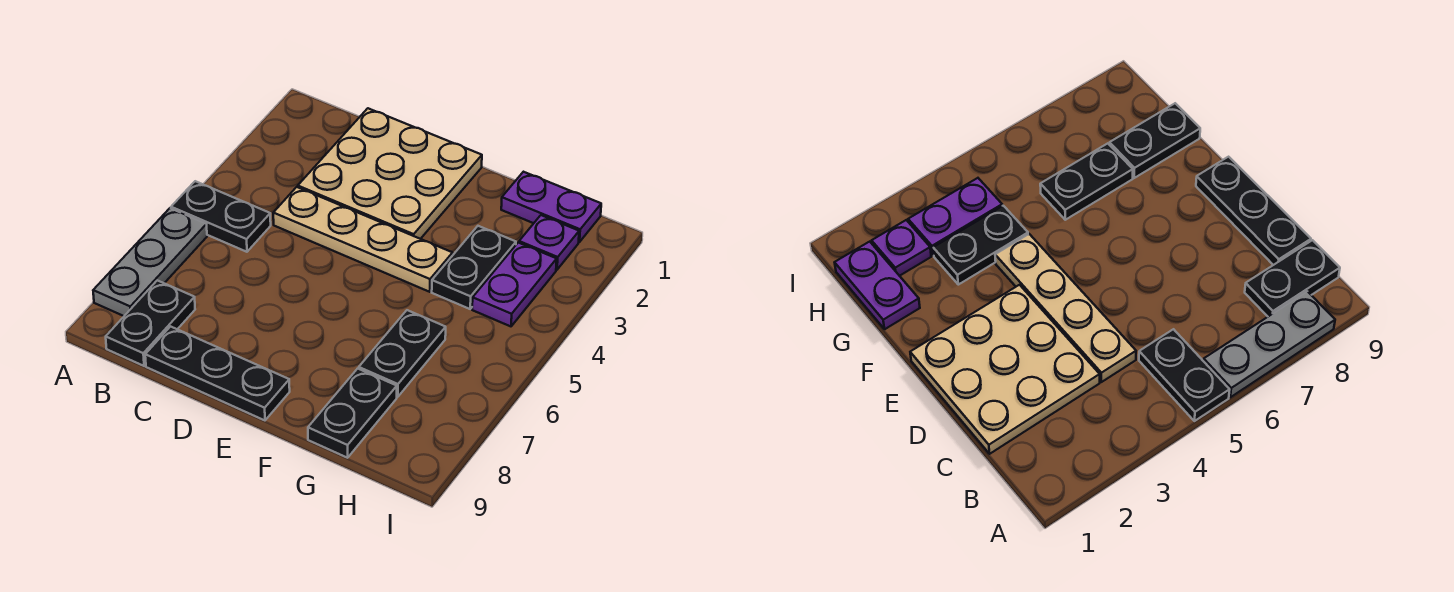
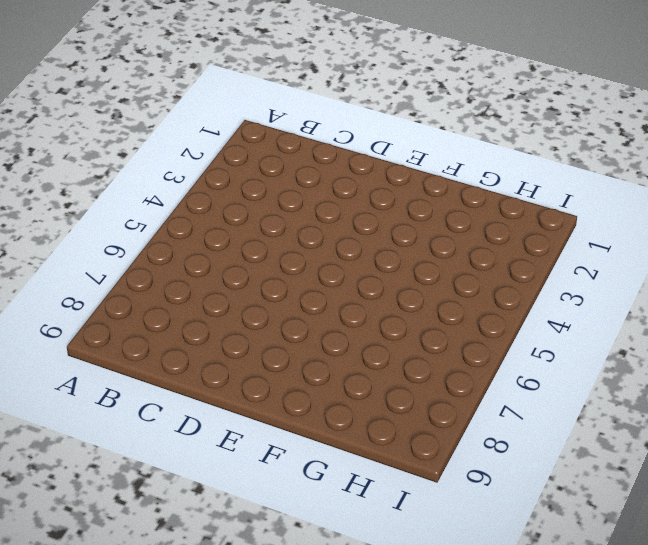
none -> black 1x2 plate [171,181,271,252]
none -> grey 1x3 plate [93,208,207,316]
none -> black 1x2 plate [106,280,195,366]

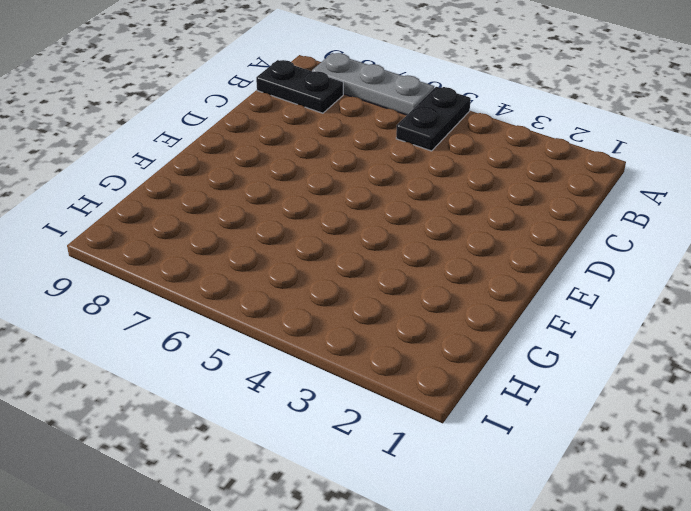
none -> tan 3x3 plate [298,108,482,239]
none -> tan 1x4 plate [273,187,453,292]
none -> black 1x3 plate [145,327,290,420]

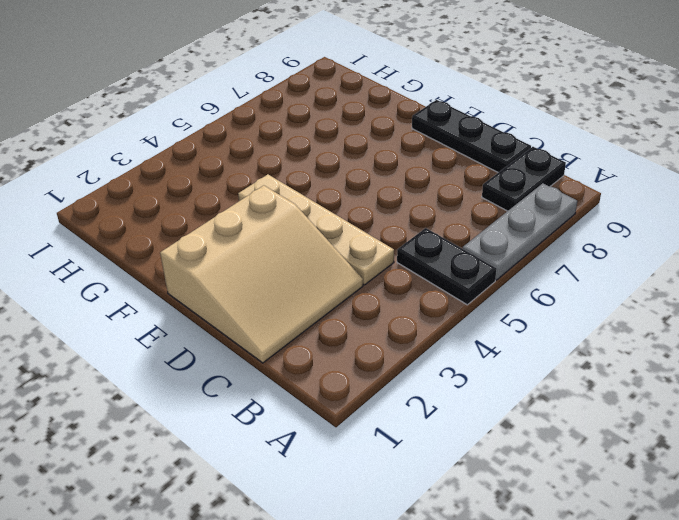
tan 3x3 slope [160,185,363,363] -> tan 3x3 plate [298,108,482,239]
none -> purple 1x2 plate [501,172,601,242]
none -> black 1x2 plate [432,226,516,309]
none -> black 1x2 plate [359,310,446,397]

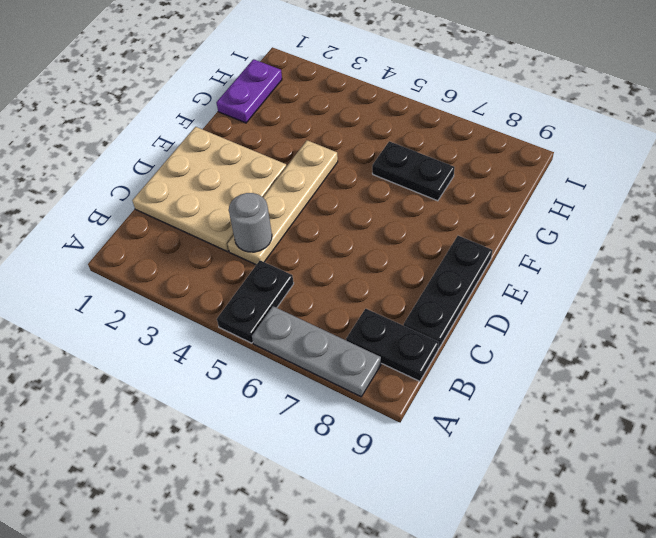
grey 1x1 round brick [229,193,272,252] -> none
none -> black 1x2 plate [432,226,516,309]
none -> black 1x2 plate [308,369,397,458]
none -> purple 1x1 plate [519,215,579,270]

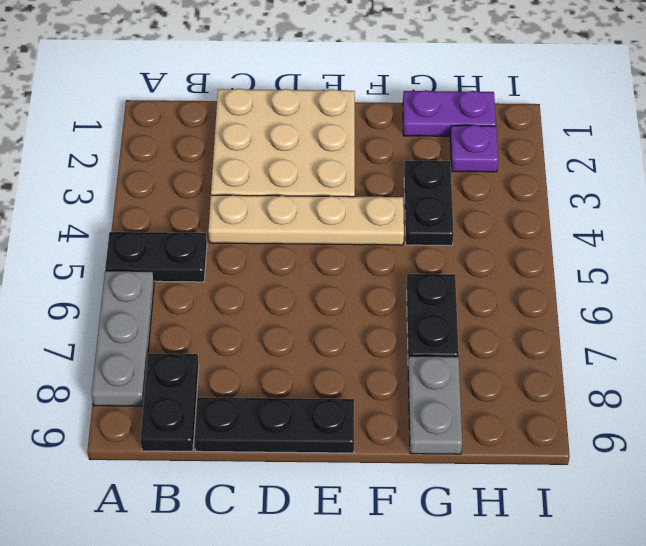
grey 1x2 plate [408,356,462,454] -> black 1x2 plate [308,369,397,458]
none -> purple 1x2 plate [472,243,557,326]

